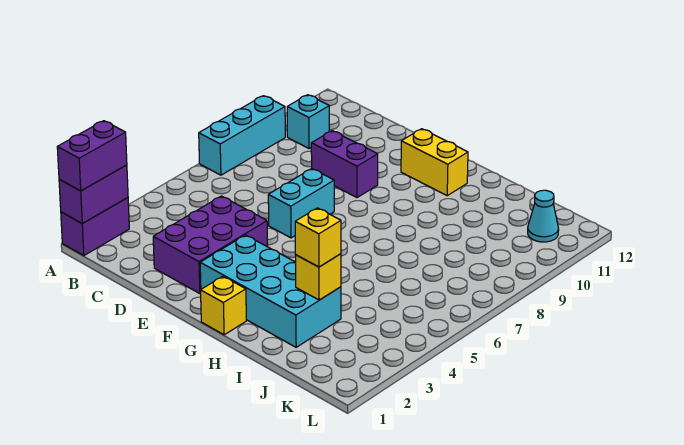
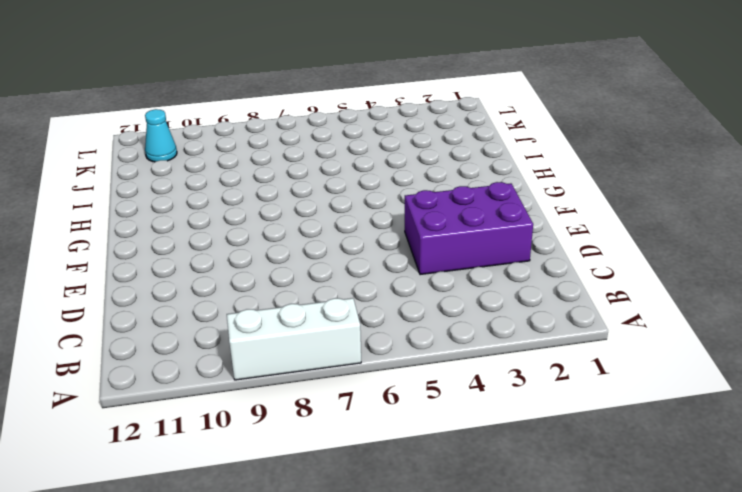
white 1x3 brick [227,298,361,380] -> cyan 1x3 brick [199,96,285,175]
none -> purple 1x2 brick [61,198,129,256]
none -> cyan 1x1 brick [287,95,329,149]
none -> purple 1x2 brick [311,131,378,198]

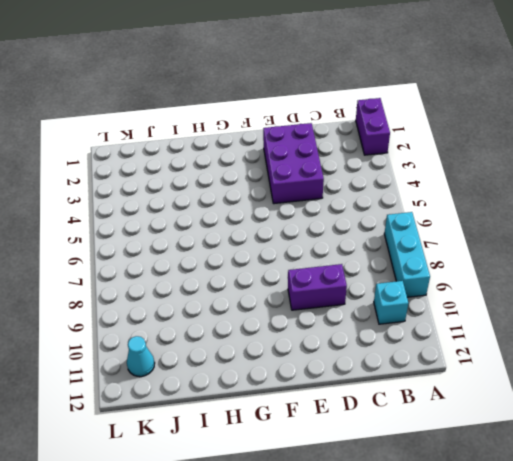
none -> cyan 1x2 brick [268,169,334,238]
none -> cyan 2x4 brick [200,235,341,347]
none -> yellow 1x2 brick [401,129,468,196]

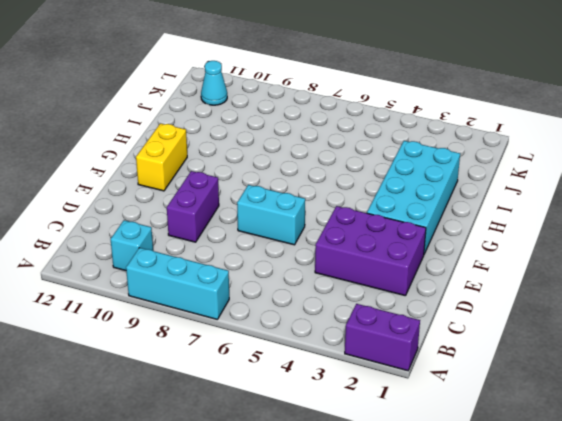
none -> yellow 1x1 brick [201,276,246,335]
none -> purple 1x2 brick [59,165,128,224]
none -> yellow 1x1 brick [296,254,341,300]

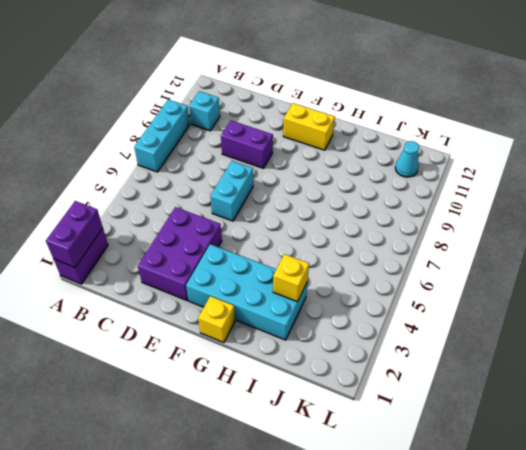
none -> purple 1x2 brick [57,121,127,191]
none -> yellow 1x1 brick [295,208,341,267]

